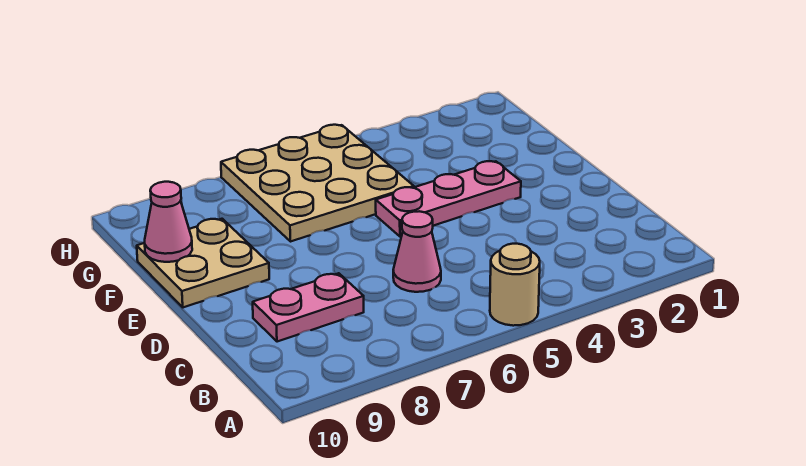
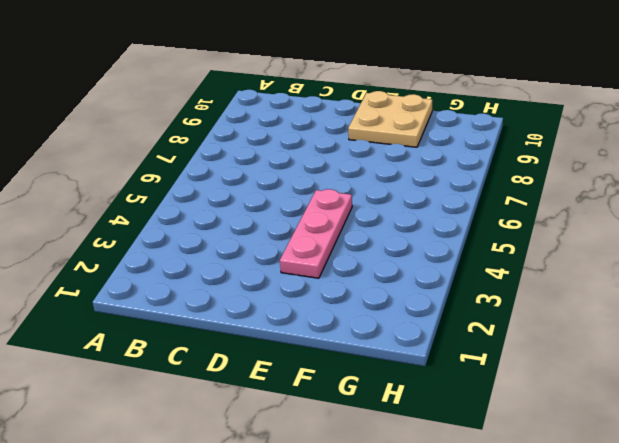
none -> tan 1x1 round brick [490,244,540,326]
none -> pink 1x1 cone [393,211,441,292]

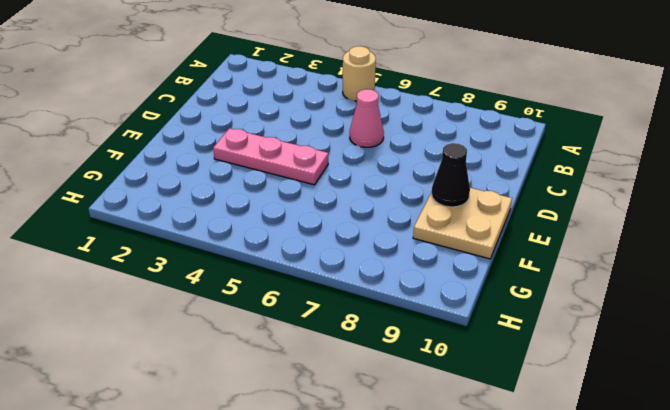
black 1x1 cone [431,143,470,207] -> none
none -> pink 1x2 plate [253,273,364,342]
none -> tan 3x3 plate [221,125,414,242]

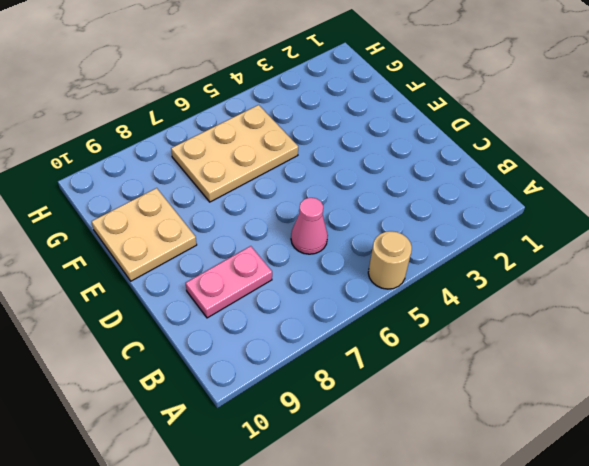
tan 2x3 plate [171,105,298,202] -> tan 3x3 plate [221,125,414,242]
none -> pink 1x3 plate [376,161,521,236]
none -> pink 1x1 cone [145,182,192,262]

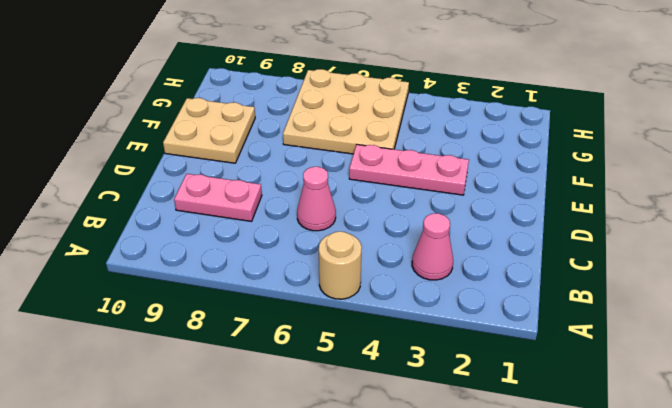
pink 1x1 cone [412,213,453,280] -> pink 1x1 cone moved to [145,182,192,262]

